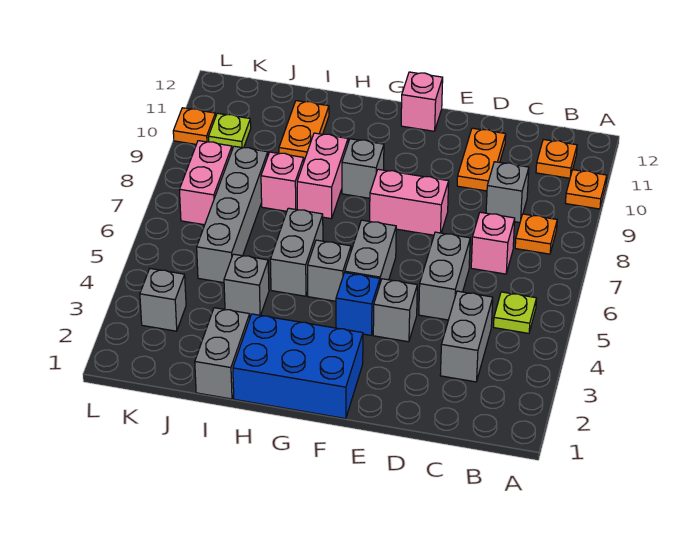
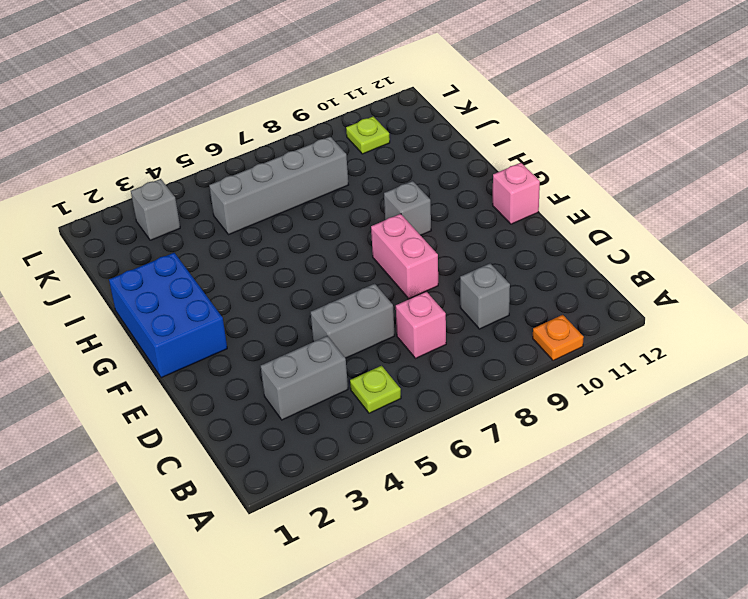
none -> orange 1x1 plate [515,214,557,254]
none -> orange 1x1 plate [536,139,577,178]
none -> orange 1x2 plate [457,128,506,191]

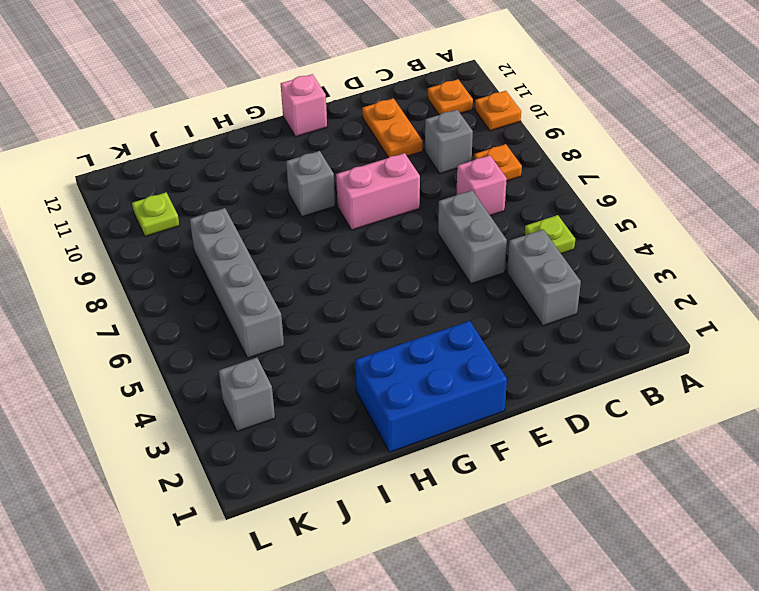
none -> grey 1x1 brick [373,279,417,342]
none -> blue 1x1 brick [336,273,380,335]
none -> grey 1x2 brick [345,220,396,282]

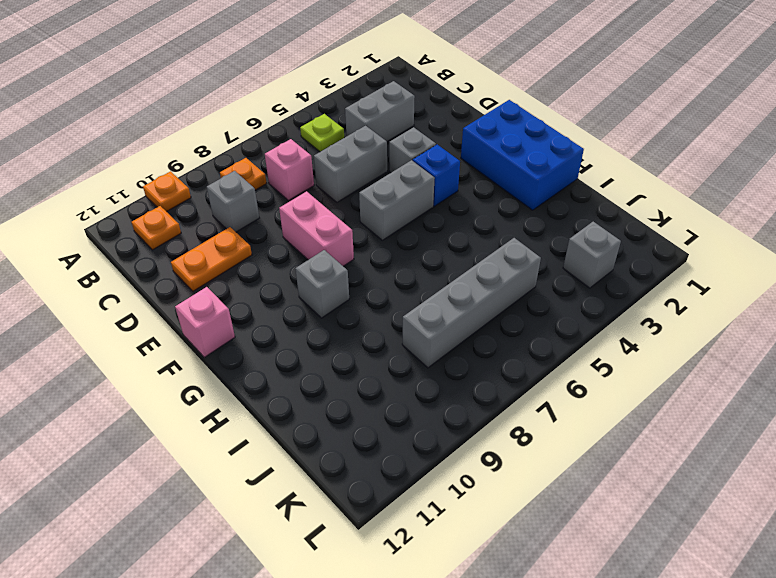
none -> grey 1x1 brick [308,240,351,301]
none -> grey 1x2 brick [270,208,323,296]
none -> pink 1x2 brick [297,133,348,219]

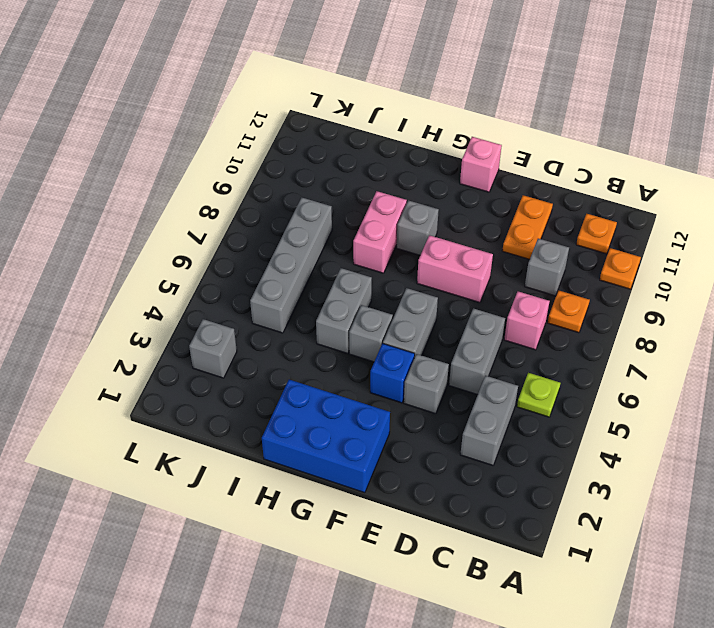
none -> grey 1x2 brick [195,308,250,399]
none -> grey 1x1 brick [224,254,269,315]
none -> pink 1x1 brick [261,152,304,211]

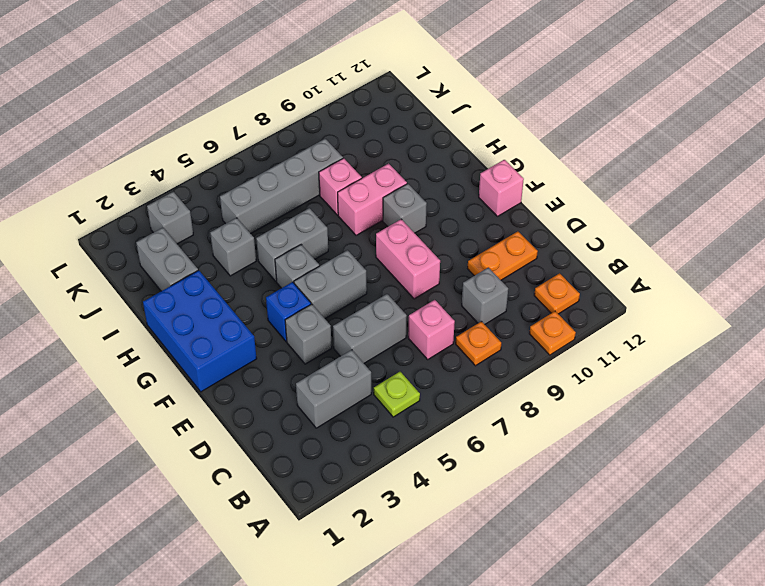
grey 1x2 brick [136,228,198,291] -> grey 1x2 brick turned to [195,308,250,399]
none -> orange 1x2 plate [279,101,329,160]
none -> pink 1x2 brick [179,141,232,225]
none -> lime 1x1 plate [208,113,251,149]

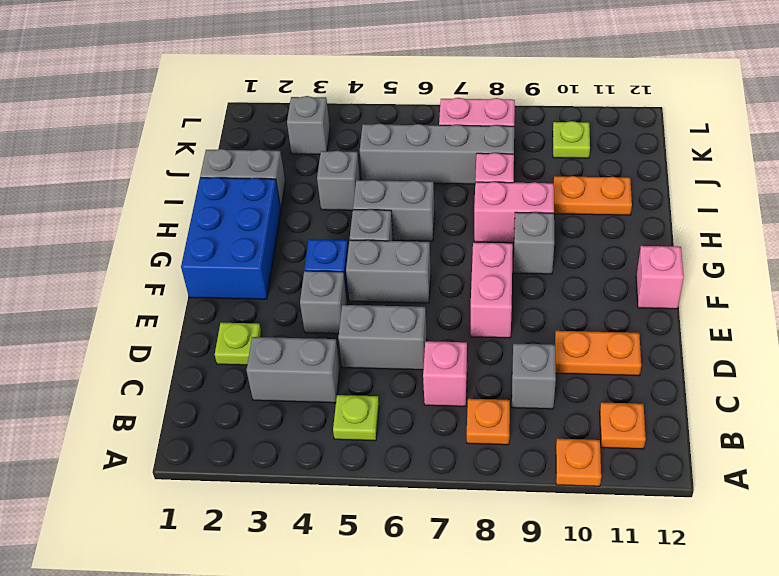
lime 1x1 plate [215,323,262,365] -> none
none -> orange 1x1 plate [173,108,216,144]

